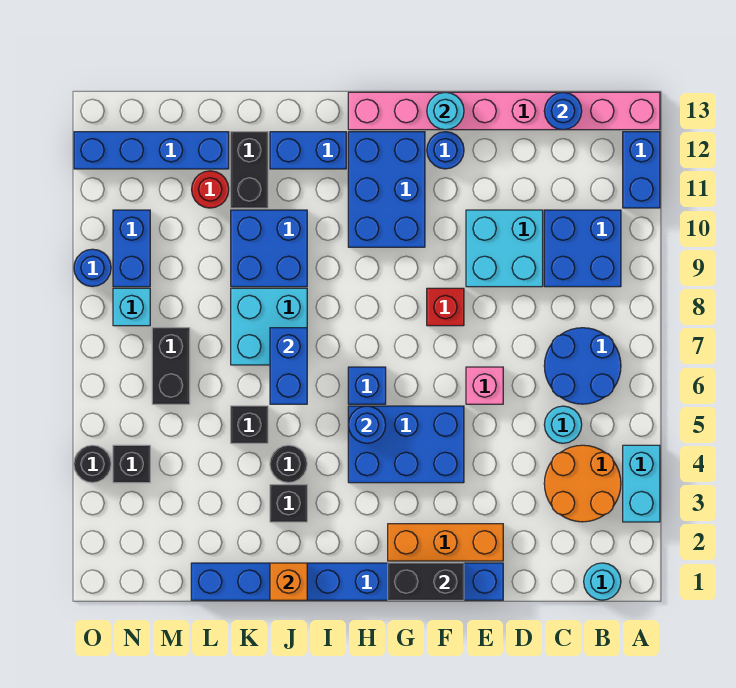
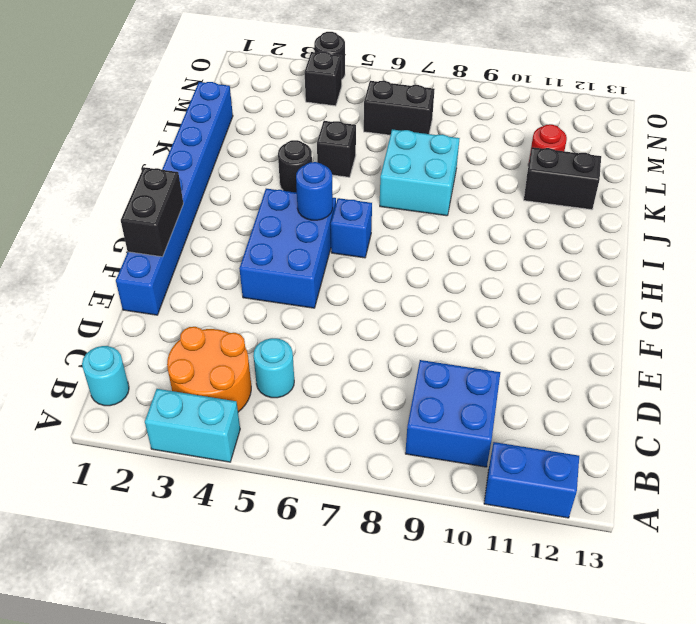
none -> pink 1x8 brick [348,92,660,130]
none -> blue 2x2 round brick [544,328,621,404]
none -> cyan 2x2 brick [466,210,543,287]
none -> orange 1x3 brick [388,524,503,561]

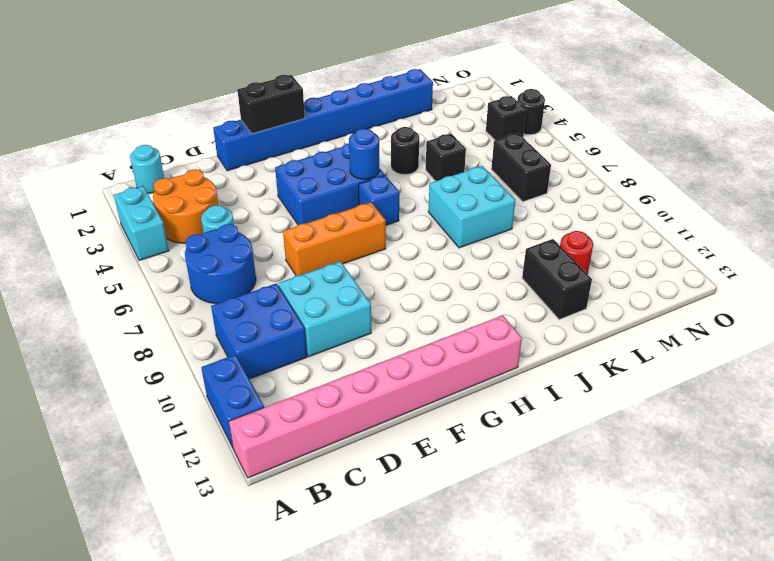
orange 1x3 brick [283,202,386,276] -> orange 1x3 brick moved to [388,524,503,561]
none -> pink 1x1 brick [466,367,503,404]
none -> red 1x1 brick [427,288,464,326]
none -> blue 1x1 round brick [427,132,464,169]
none -> blue 2x3 brick [348,132,425,247]

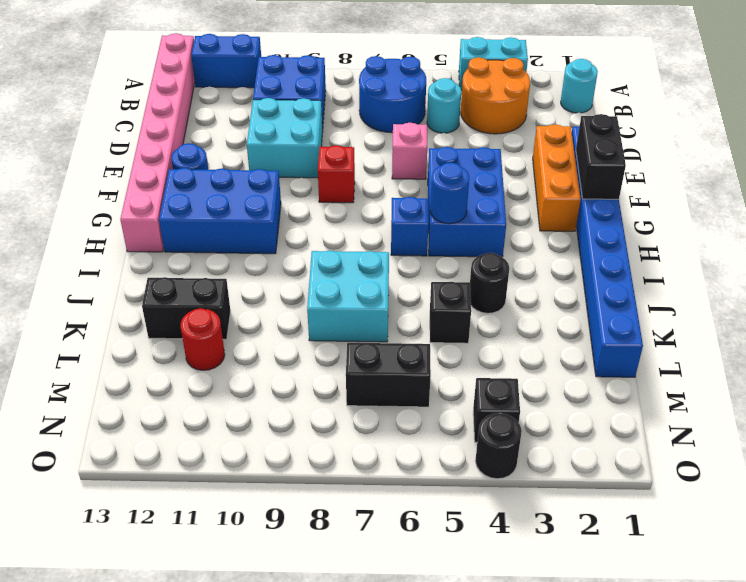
none -> blue 1x2 brick [270,132,346,169]
none -> black 1x1 brick [270,485,307,522]
none -> blue 2x2 brick [231,210,307,287]
none -> blue 1x4 brick [74,132,229,169]

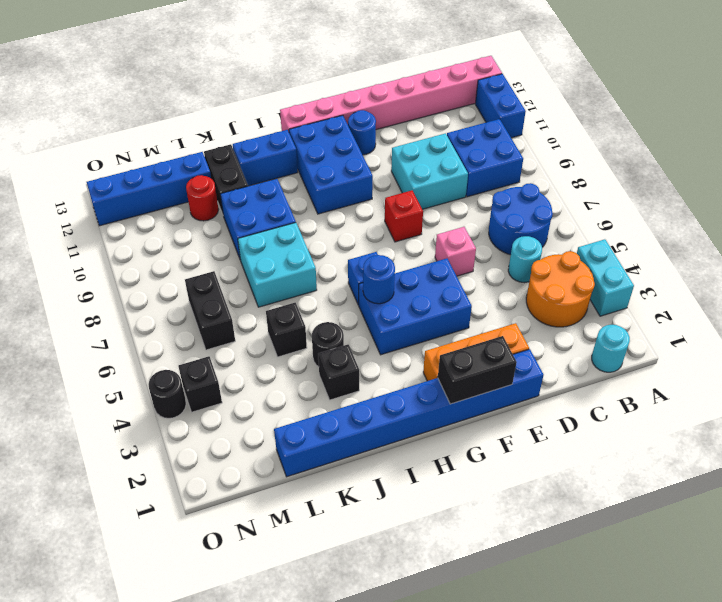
none -> cyan 1x1 brick [113,288,150,326]
none -> blue 1x2 brick [113,210,150,287]
none -> blue 1x1 round brick [74,249,111,287]
none -> blue 1x1 round brick [544,92,582,130]

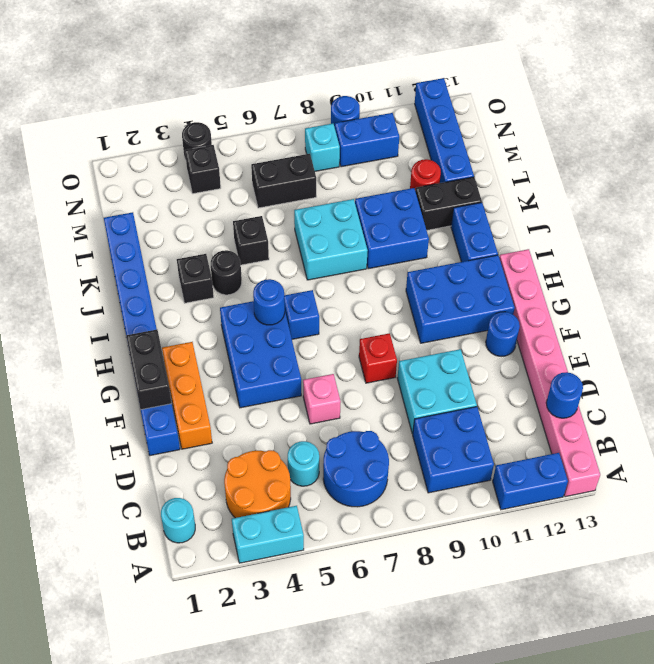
none -> cyan 1x1 round brick [427,92,464,130]
none -> orange 1x1 brick [270,563,307,600]
none -> blue 1x2 brick [270,328,307,404]

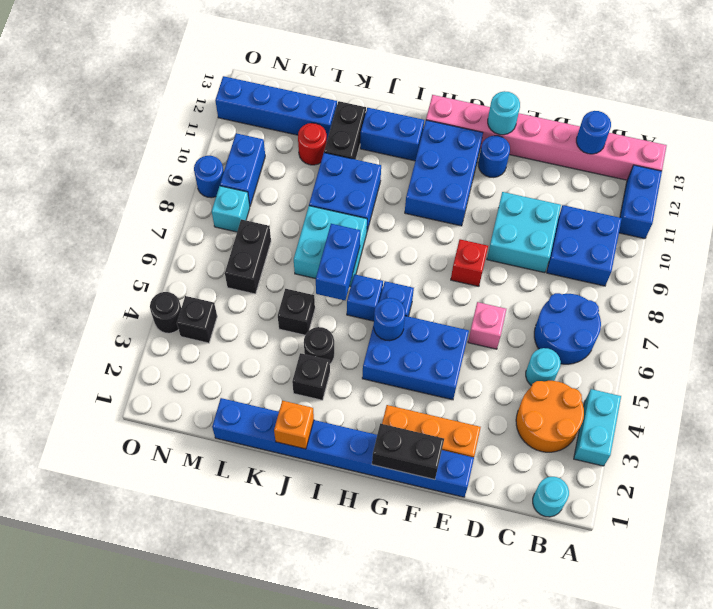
blue 1x1 brick [347,274,383,321] -> none

